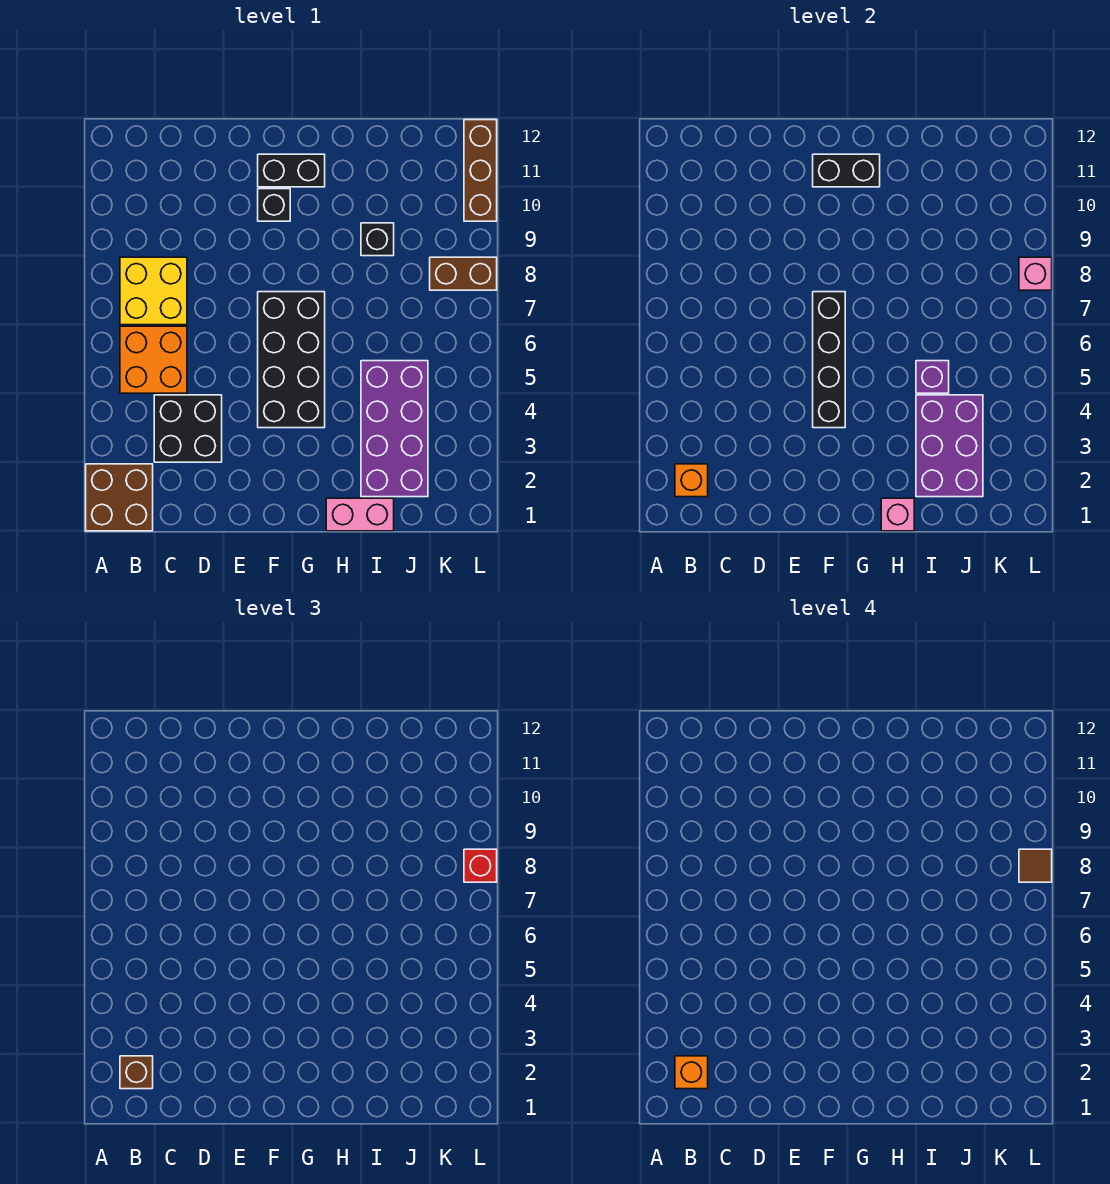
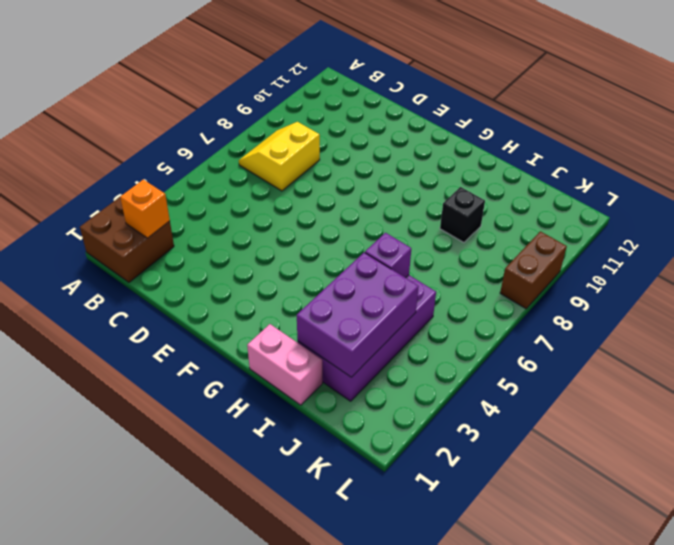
yellow 2x2 slope [239,122,320,191] -> yellow 2x2 brick [120,257,187,325]
brown 1x2 brick [500,231,567,309] -> brown 1x2 brick turned to [430,257,497,290]
none -> orange 2x2 brick [120,326,187,393]
none -> black 2x2 brick [154,395,222,462]
none -> black 2x4 brick [258,292,325,428]

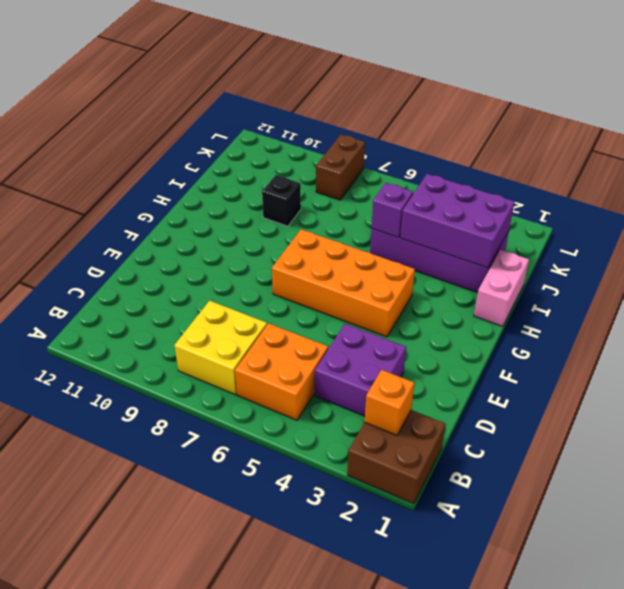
purple 2x2 brick [315,324,406,416] -> black 2x2 brick [154,395,222,462]
orange 2x4 brick [272,229,415,337] -> black 2x4 brick [258,292,325,428]
none -> black 1x1 brick [258,189,290,221]
none -> black 1x2 brick [258,154,325,187]
none -> brown 1x3 brick [464,120,497,221]

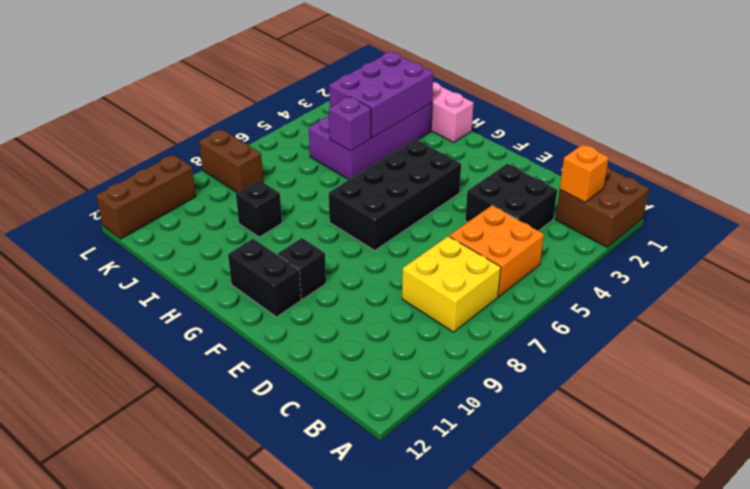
none -> black 1x4 brick [813,292,845,428]
none -> black 1x2 brick [813,154,880,187]
none -> pink 1x1 brick [881,498,914,531]

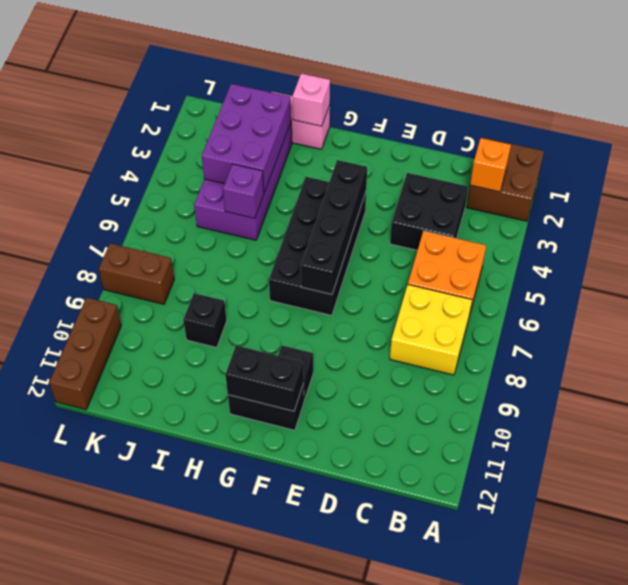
none -> pink 1x1 brick [1019,257,1052,290]
none -> brown 1x1 brick [120,1056,153,1089]
none -> red 1x1 brick [464,849,497,882]

